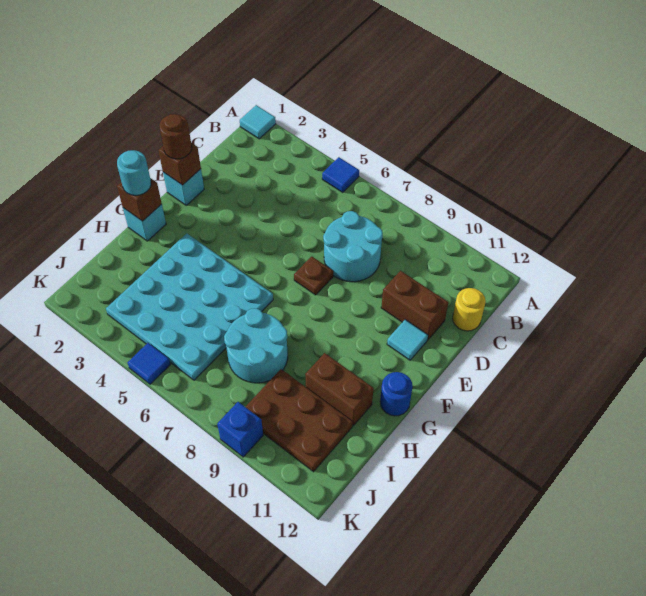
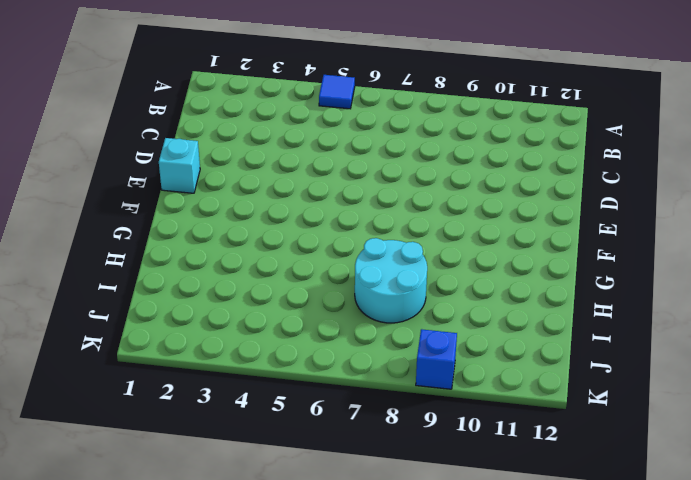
none -> cyan 1x1 tile [240,105,276,139]
none -> cyan 2x2 round brick [323,211,383,282]
none -> yellow 1x1 round brick [453,288,486,331]

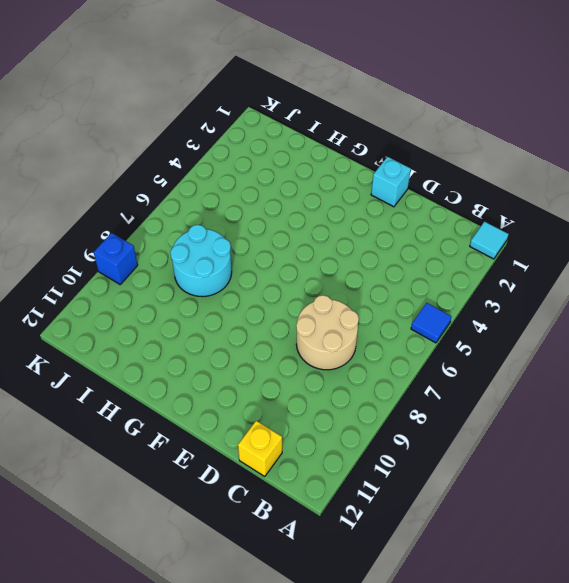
tan 2x2 round brick [296,295,359,370] -> cyan 2x2 round brick [323,211,383,282]
yellow 1x1 brick [238,421,282,476] -> yellow 1x1 round brick [453,288,486,331]
none -> brown 1x2 brick [381,271,448,339]
none -> brown 1x1 plate [294,256,333,295]
none -> cyan 1x1 tile [387,320,428,360]

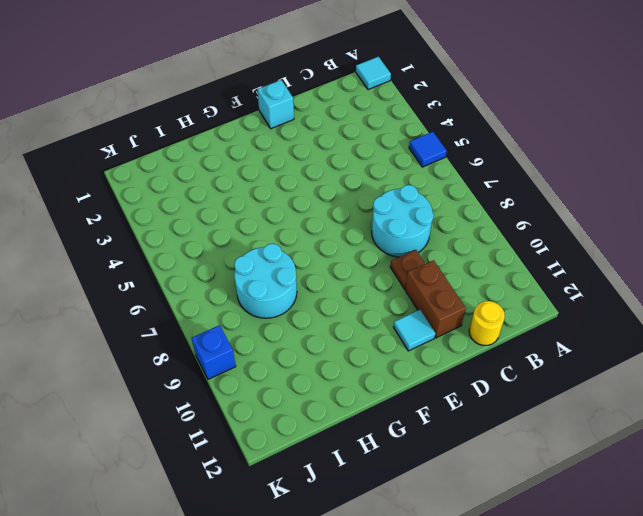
brown 1x1 plate [390,250,425,289] -> brown 1x1 plate moved to [294,256,333,295]
none -> cyan 1x1 brick [123,204,166,241]
none -> cyan 4x4 plate [106,233,273,380]
none -> blue 1x1 round brick [380,372,413,416]

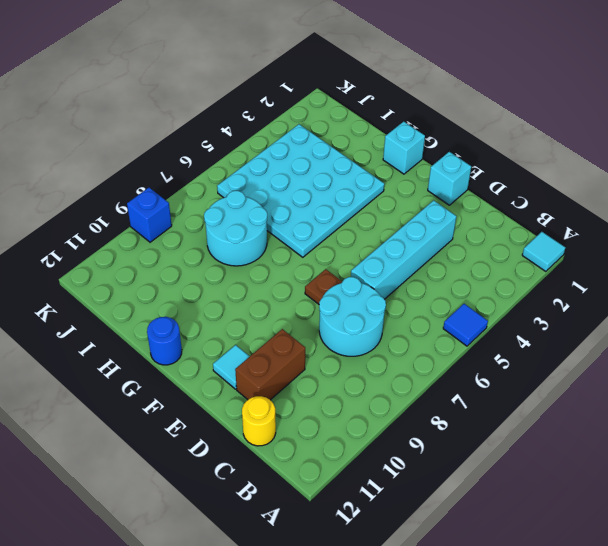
cyan 1x4 brick [351,200,456,299] -> none
none -> brown 1x2 brick [305,353,374,425]
none -> brown 2x3 plate [246,369,353,472]
none -> blue 1x1 tile [127,343,171,384]

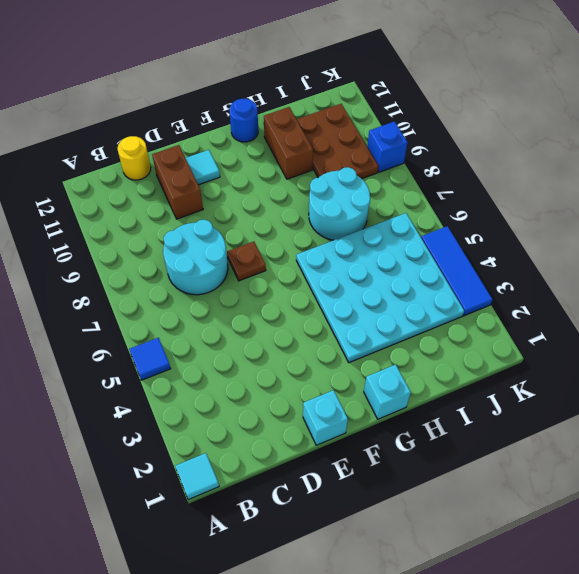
blue 1x3 tile [421,226,492,316] -> blue 1x1 tile [127,343,171,384]
none -> brown 1x1 brick [158,143,201,185]
none -> brown 1x1 brick [117,178,162,221]
none -> brown 1x1 round brick [159,114,192,159]

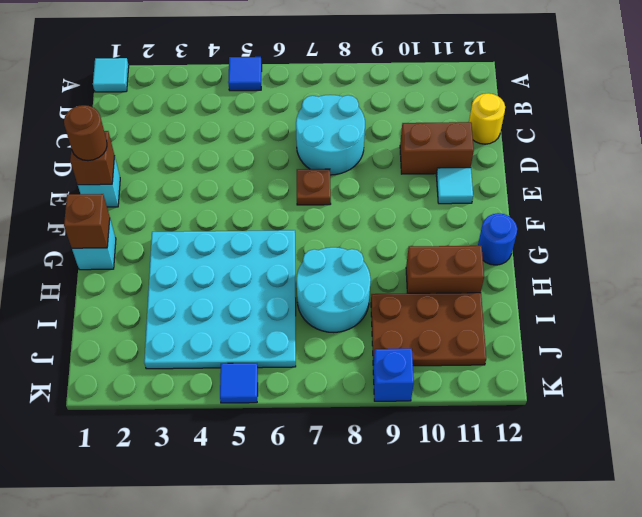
none -> cyan 1x1 round brick [117,150,151,195]

